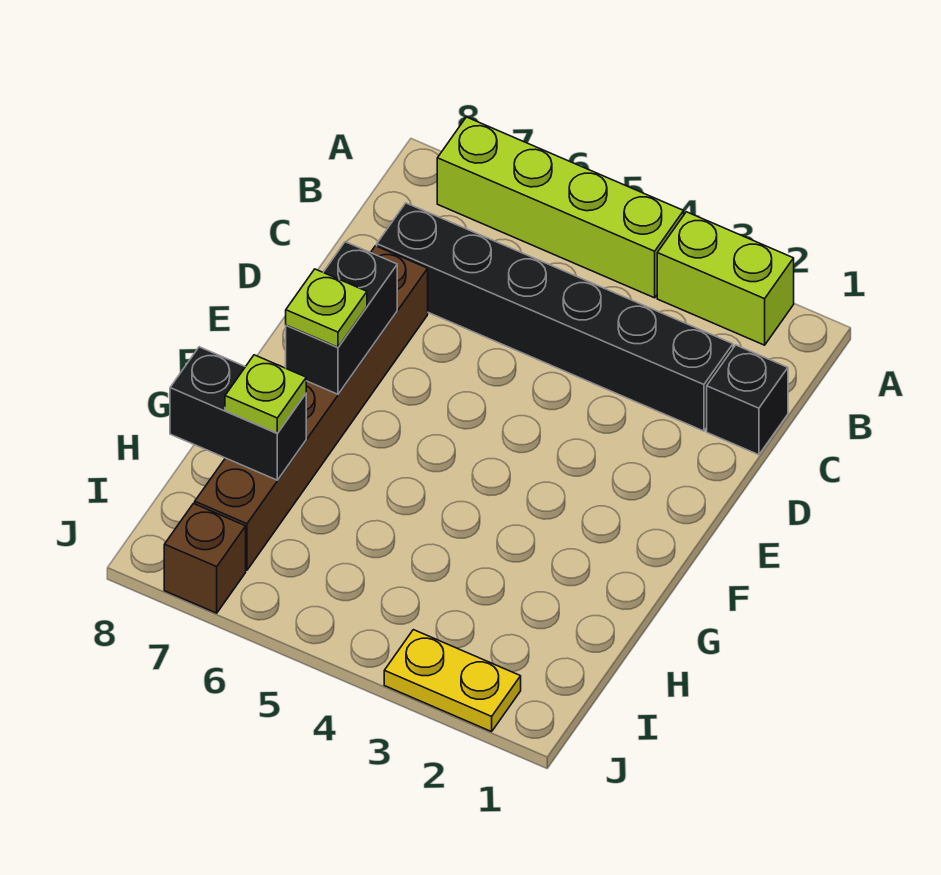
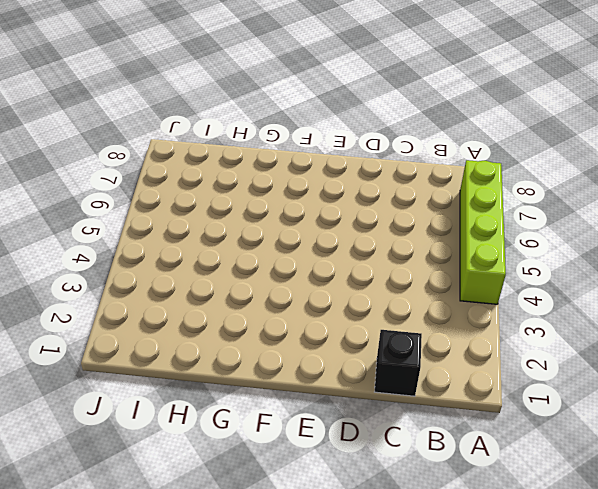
none -> lime 1x2 brick [657,212,794,345]
none -> black 1x6 brick [377,203,733,431]

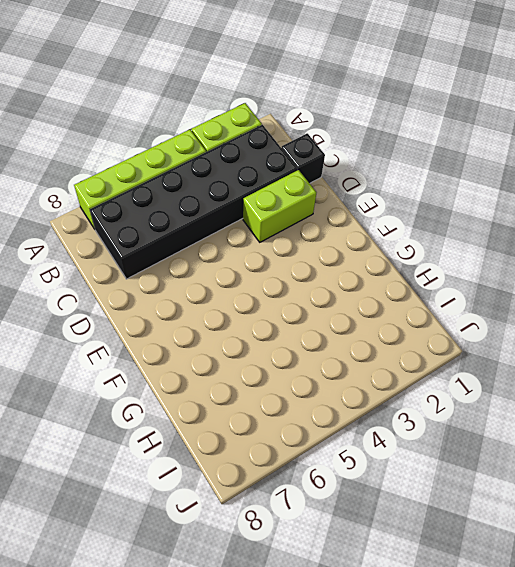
black 2x6 brick [90,125,298,279] -> black 1x6 brick [377,203,733,431]
lime 1x2 brick [243,170,316,242] -> none
none -> brown 1x6 brick [195,246,428,570]
none -> yellow 1x2 plate [384,630,521,732]

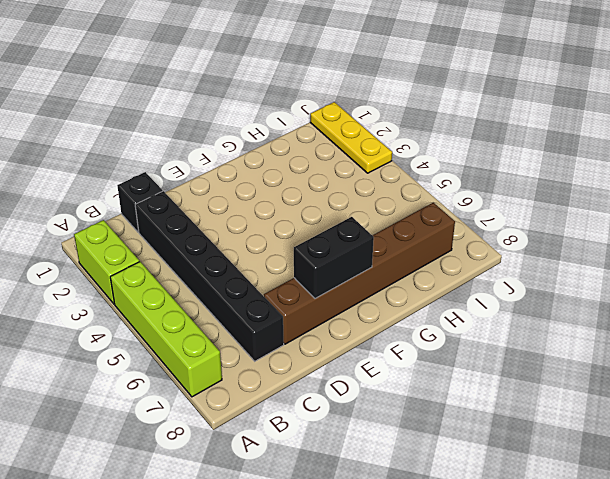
yellow 1x3 plate [310,102,392,173] -> yellow 1x2 plate [384,630,521,732]
none -> brown 1x1 brick [164,504,246,613]
none -> black 1x2 brick [170,347,306,480]

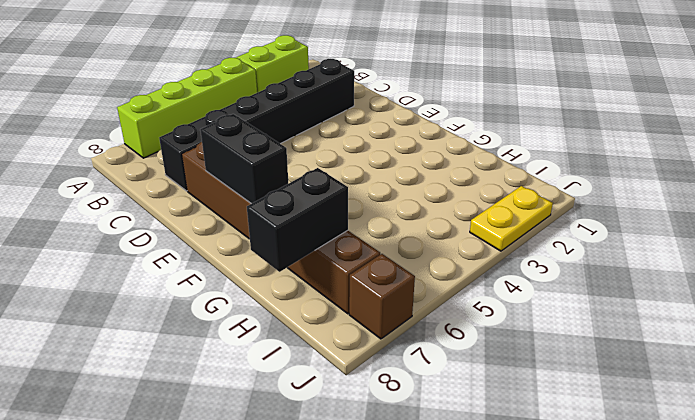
none -> black 1x1 brick [707,345,788,455]
none -> lime 1x1 plate [286,269,367,347]

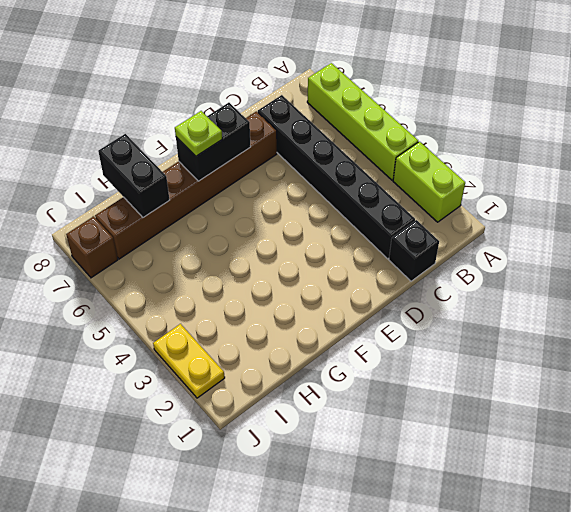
none -> lime 1x1 plate [225,355,306,433]

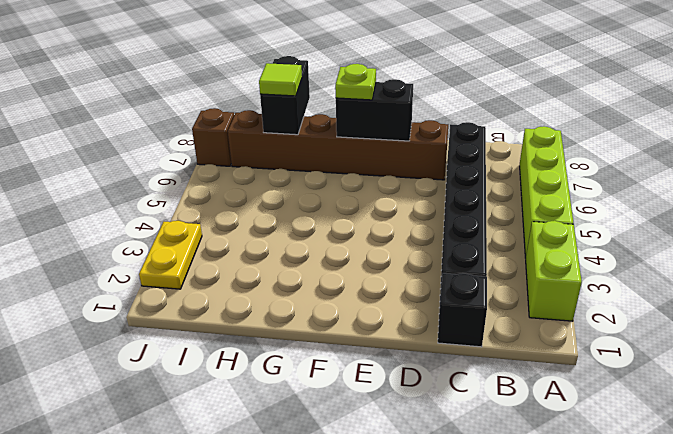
lime 1x1 tile [259,63,302,96] -> lime 1x1 plate [225,355,306,433]

